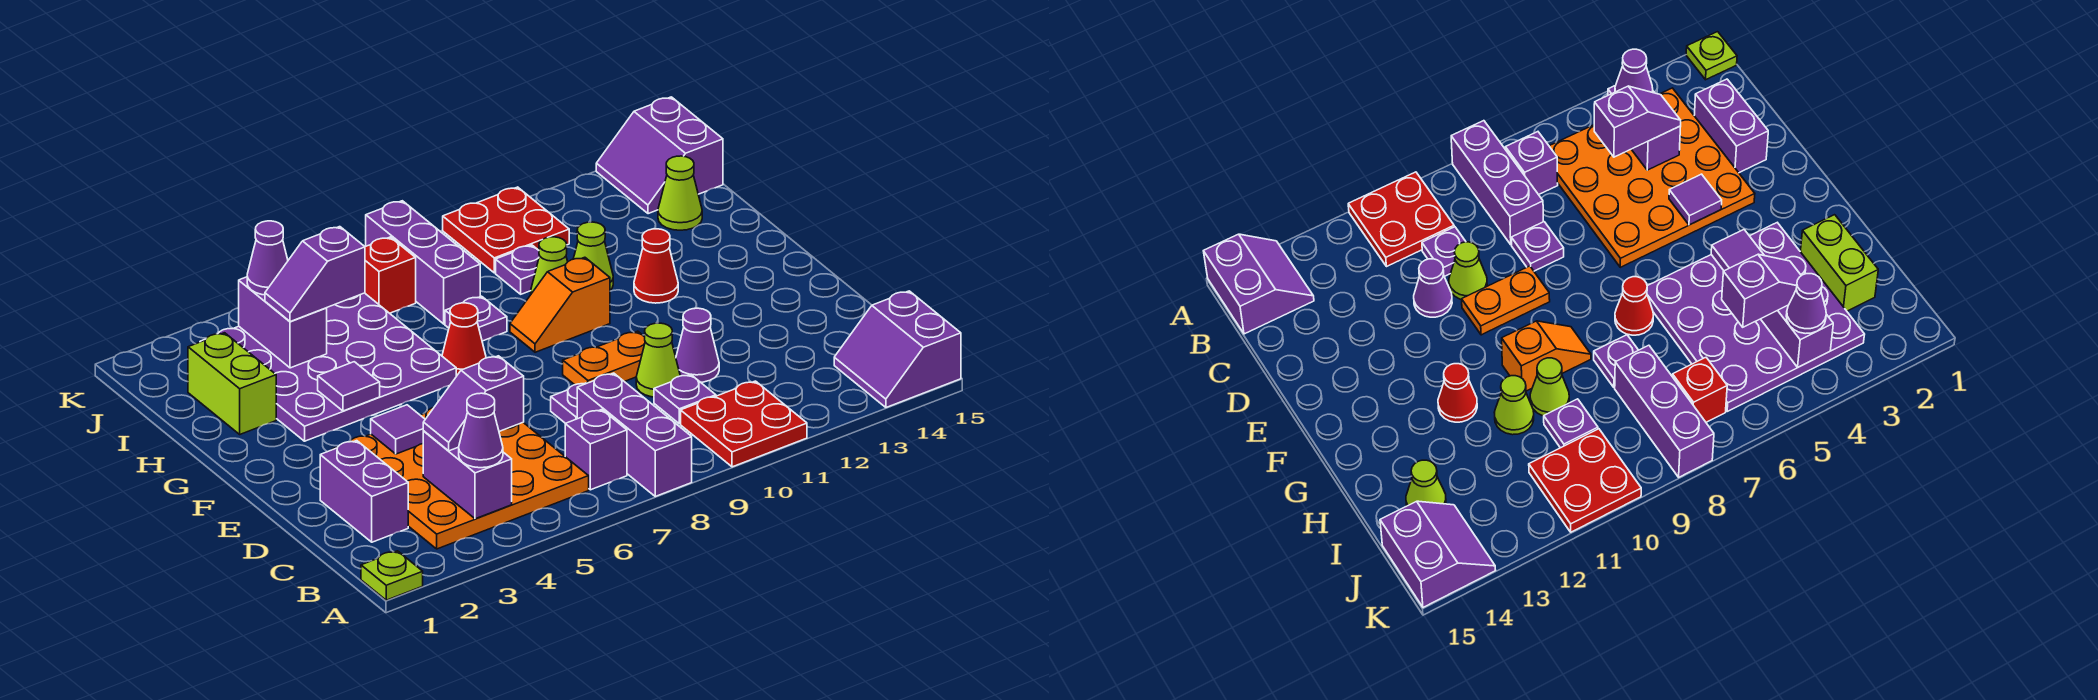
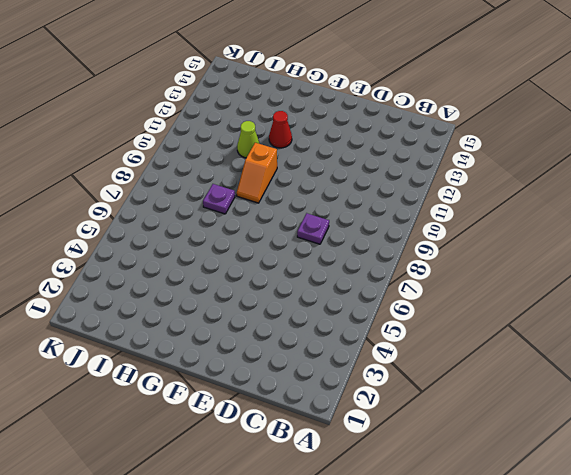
none -> lime 1x1 plate [361,551,423,600]
none -> purple 1x3 brick [577,373,692,496]
none -> red 2x2 plate [681,381,807,467]
none -> purple 2x2 slope [834,291,961,407]

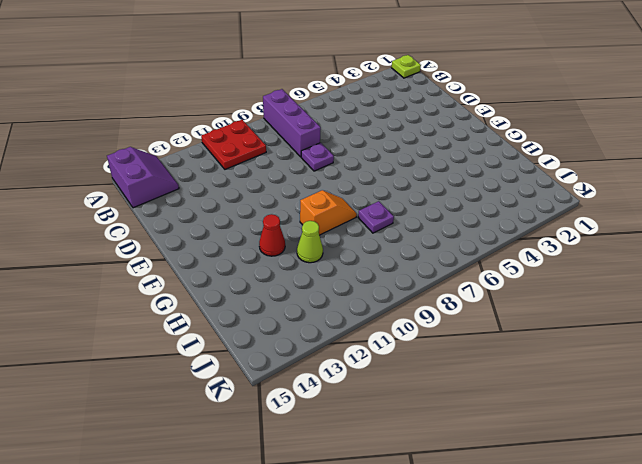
none -> orange 4x4 plate [332,408,589,549]
none -> purple 1x1 brick [565,410,627,490]
none -> purple 1x2 brick [320,441,408,542]
none -> purple 1x1 plate [654,374,716,424]

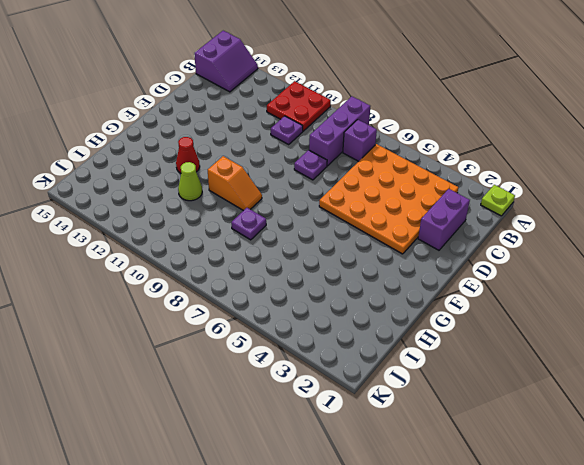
none -> lime 1x1 cone [636,323,680,397]
none -> purple 1x1 cone [676,308,719,382]
none -> orange 1x2 plate [563,331,645,385]
none -> purple 4x4 plate [200,293,456,441]

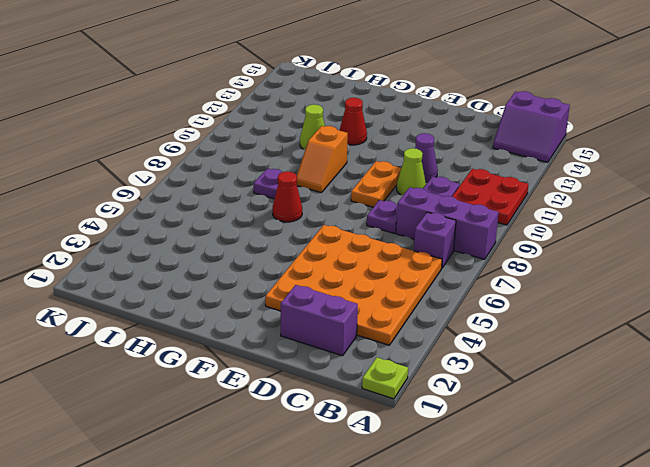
none -> purple 4x4 plate [200,293,456,441]
none -> lime 1x2 brick [188,333,276,434]
none -> lime 1x1 cone [531,237,568,294]
none -> purple 1x3 brick [366,201,480,324]

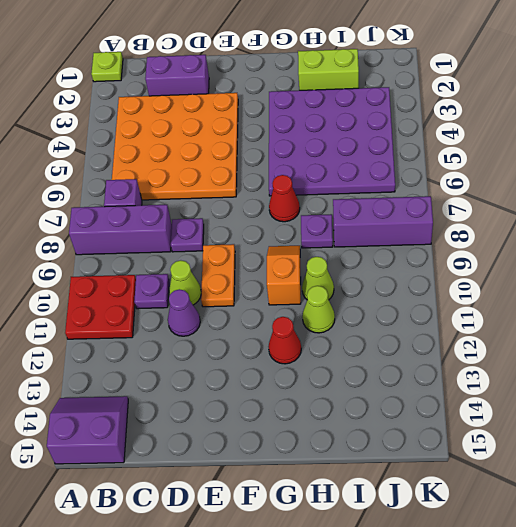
none -> purple 1x1 plate [496,245,540,294]
none -> lime 1x1 cone [658,156,702,230]
none -> red 1x1 brick [365,237,416,313]
none -> red 2x2 plate [443,187,569,273]

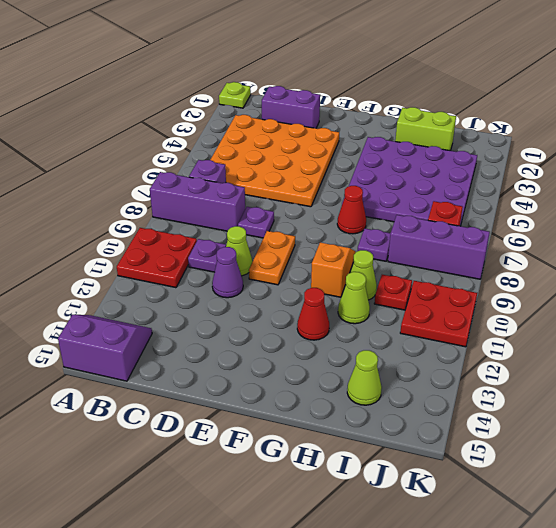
red 1x1 plate [374,275,412,310] -> purple 1x1 plate [496,245,540,294]
none -> purple 2x2 slope [596,97,723,214]
none -> purple 1x2 brick [423,431,512,519]
none -> purple 1x1 tile [371,405,425,454]
none -> purple 1x1 tile [318,362,380,411]

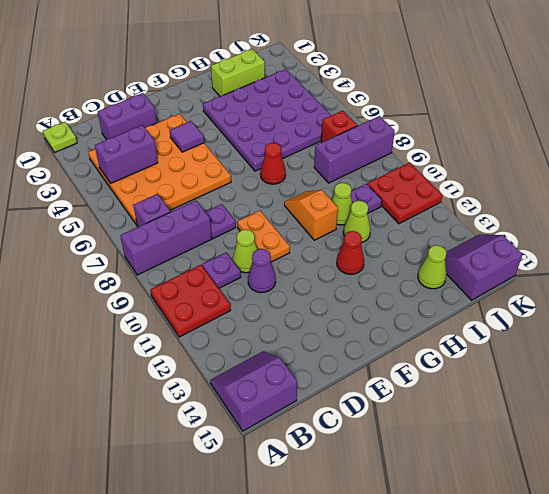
none -> purple 1x1 plate [445,296,507,341]
none -> purple 1x1 tile [318,362,380,411]
none -> purple 1x2 brick [239,277,327,368]
none -> purple 1x1 cone [459,393,503,468]

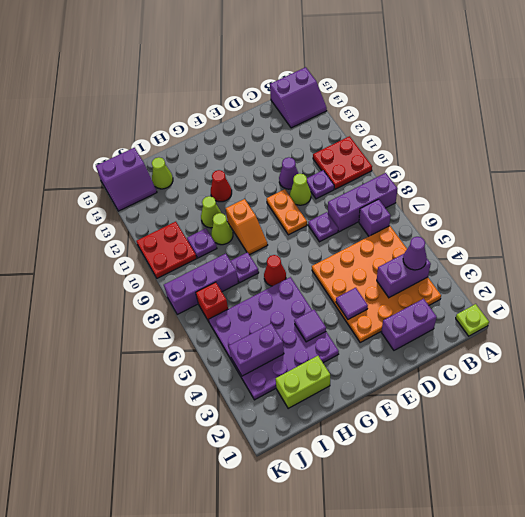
none -> purple 1x2 slope [423,356,524,451]
none -> purple 1x2 slope [265,227,365,322]
none -> purple 1x1 cone [247,221,288,295]

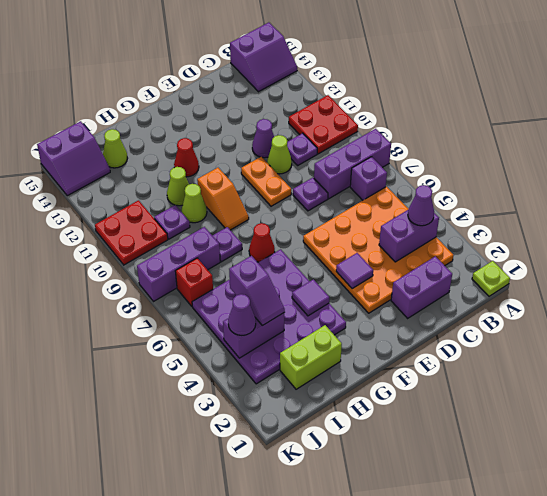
none -> purple 1x2 slope [423,356,524,451]

